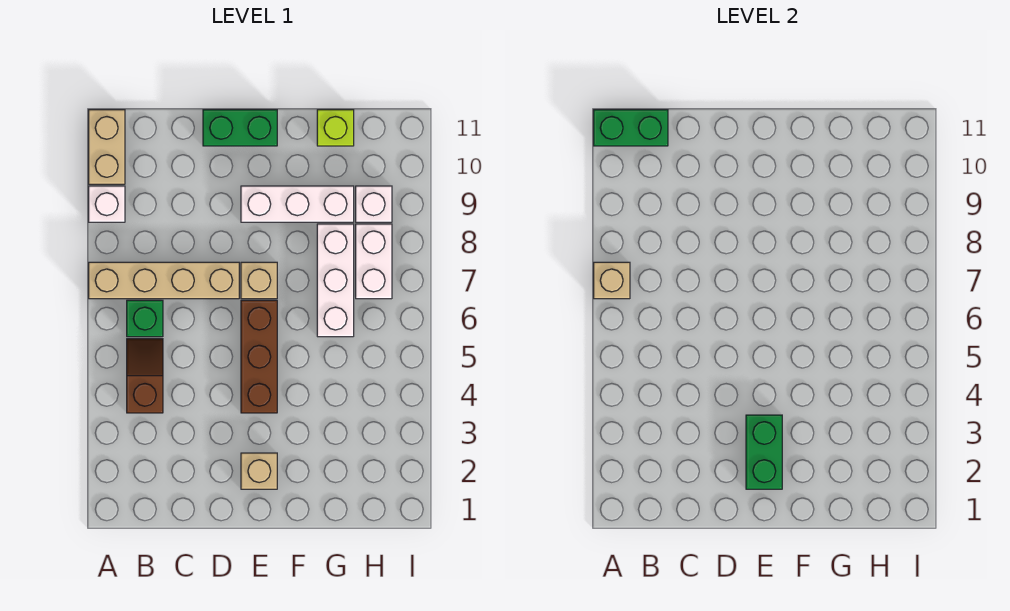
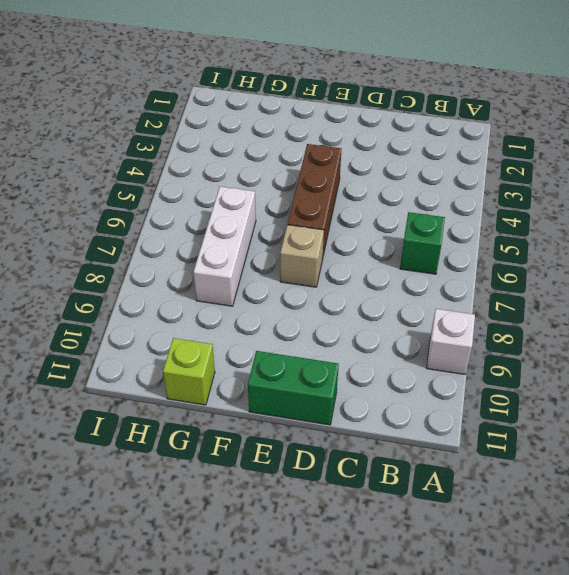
none -> tan 1x4 brick [89,262,239,299]
none -> tan 1x2 brick [89,110,125,184]
none -> brown 1x2 slope [127,339,163,413]

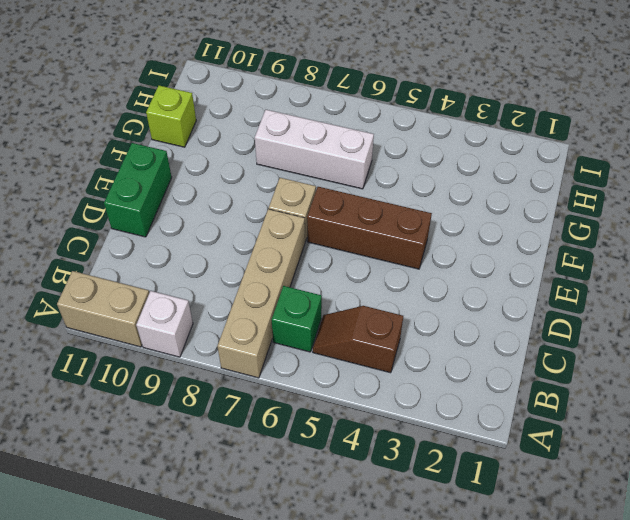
none -> tan 1x1 brick [241,453,277,489]
none -> white 1x3 brick [241,186,354,222]
none -> white 1x2 brick [356,224,392,299]

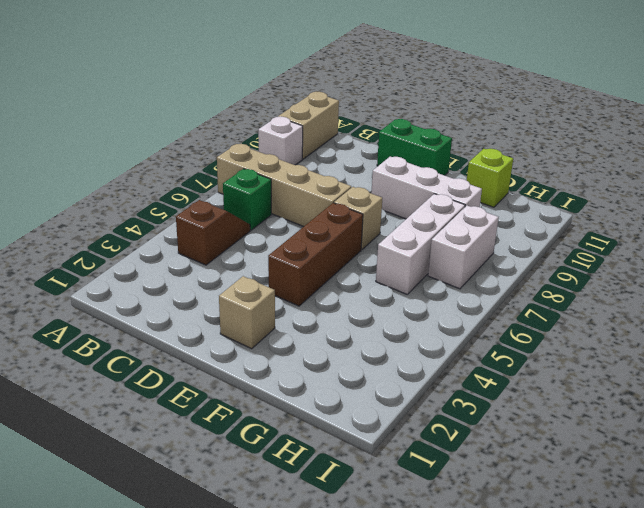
none -> white 1x1 brick [356,186,392,222]
none -> tan 1x1 brick [594,262,630,299]
none -> green 1x2 brick [594,110,668,146]

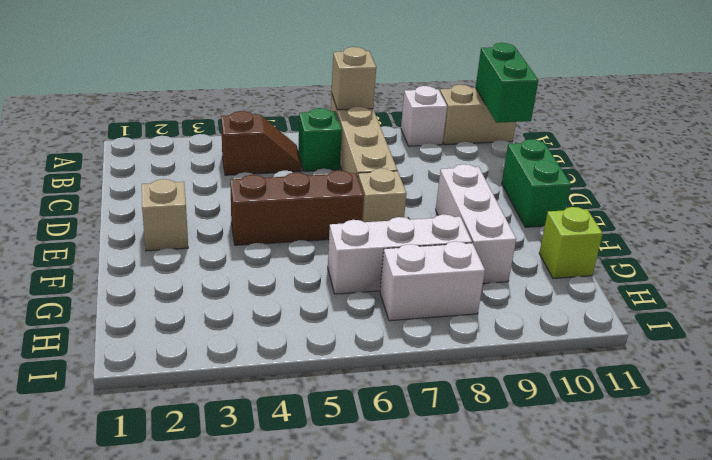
none -> white 1x1 brick [356,186,392,222]
none -> green 1x2 brick [746,415,782,489]

